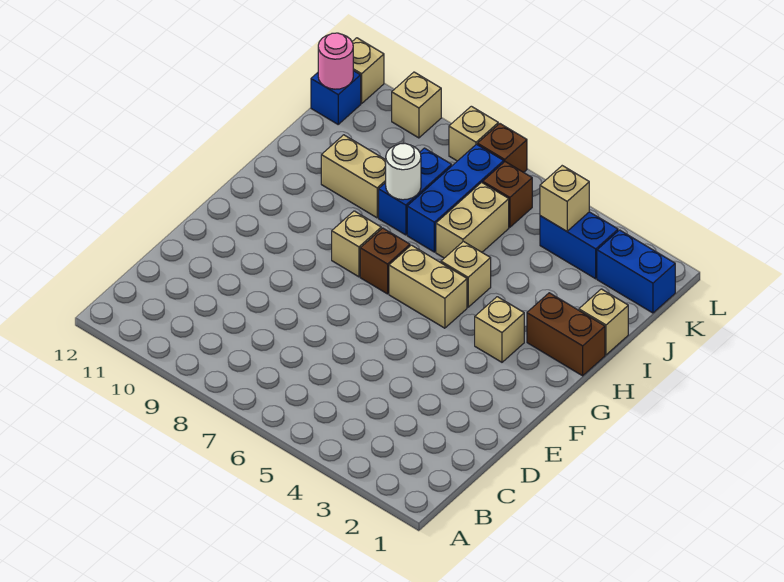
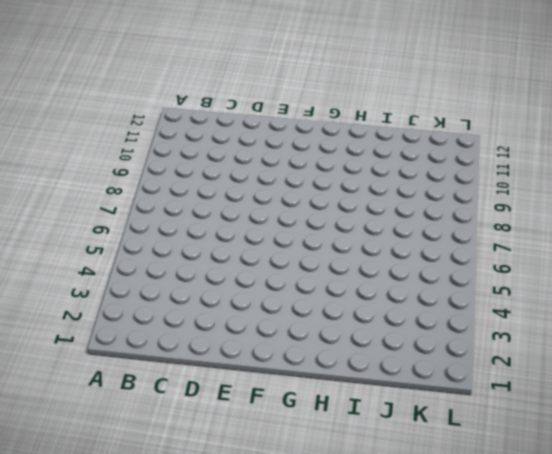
none -> tan 1x1 brick [475,297,524,362]
none -> tan 1x2 brick [389,245,467,328]
none -> brown 1x1 brick [360,228,410,294]

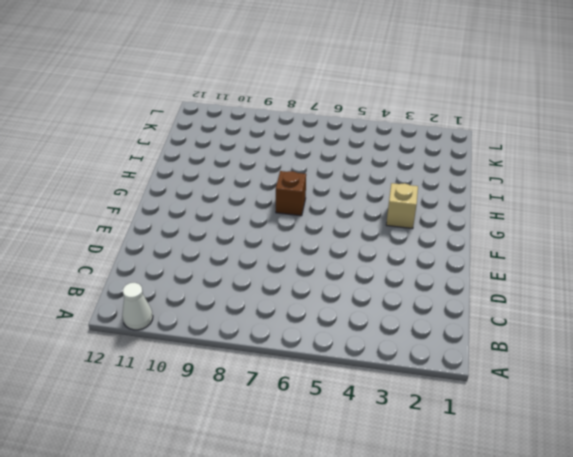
white 1x1 cone [122,283,153,330] -> none
none -> tan 1x2 brick [389,245,467,328]
none -> tan 1x1 brick [332,211,381,277]
none -> brown 1x2 brick [527,293,605,376]

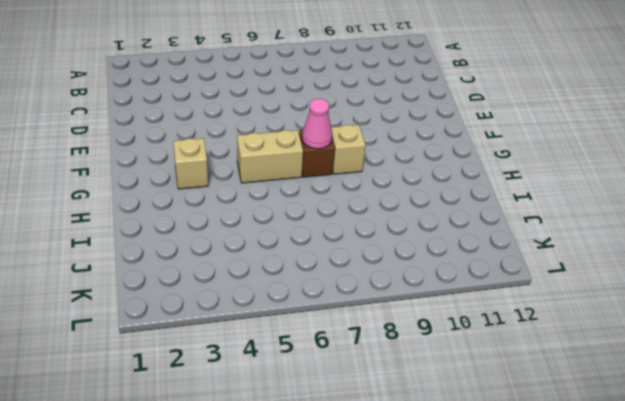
pink 1x1 cone [302,99,332,149] -> none
none -> brown 1x2 brick [527,293,605,376]
none -> tan 1x1 brick [441,241,491,307]
none -> tan 1x1 brick [579,289,628,355]

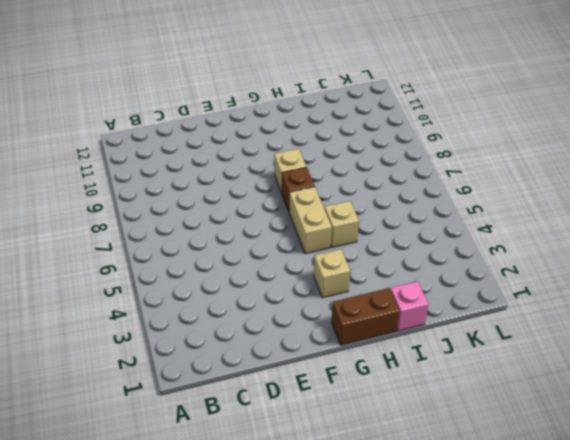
brown 1x2 brick [332,288,400,345] -> brown 1x2 brick turned to [527,293,605,376]
pink 1x1 brick [390,281,428,331] -> tan 1x1 brick [579,289,628,355]
none -> tan 1x2 brick [436,182,509,258]
none -> blue 1x3 brick [407,144,504,252]
none -> blue 1x2 brick [379,148,452,235]

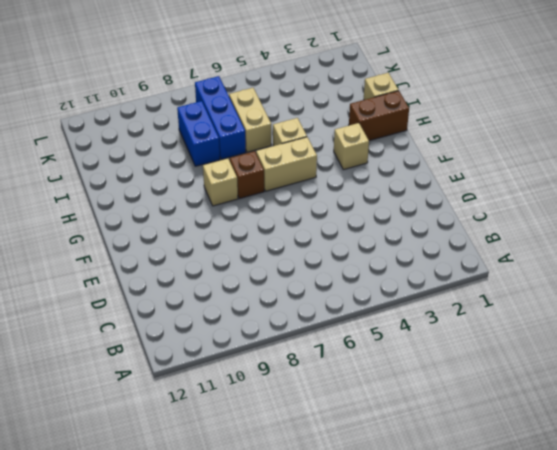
none -> tan 1x2 brick [321,135,386,218]
none -> blue 1x2 brick [597,230,675,313]
none -> blue 1x2 brick [540,212,618,279]

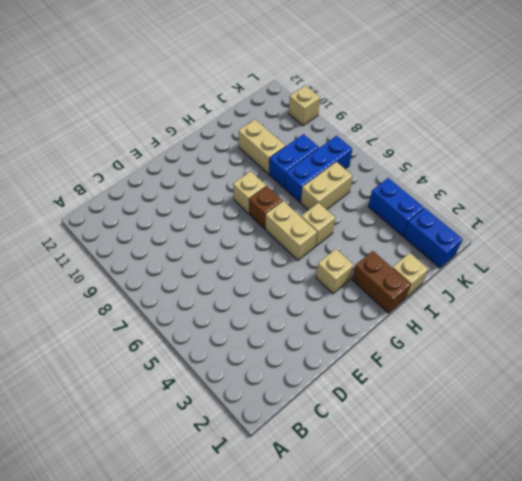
none -> brown 1x1 brick [483,162,532,227]
none -> blue 1x1 brick [311,71,361,124]
none -> brown 1x1 brick [478,124,527,172]

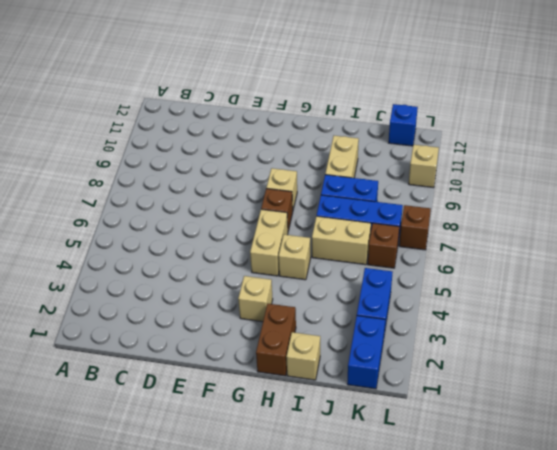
none -> tan 1x1 brick [449,106,498,161]
none -> tan 1x1 brick [352,38,384,104]
none -> white 1x1 round brick [386,144,421,200]

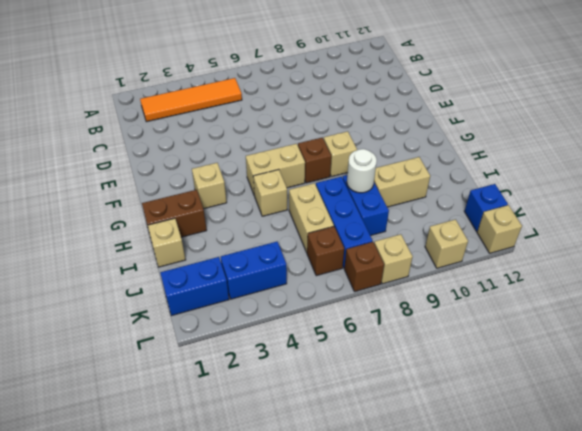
orange 1x4 tile [140,78,242,122] -> none
none -> tan 1x1 brick [540,166,589,231]
none -> pink 1x1 round brick [318,33,353,89]

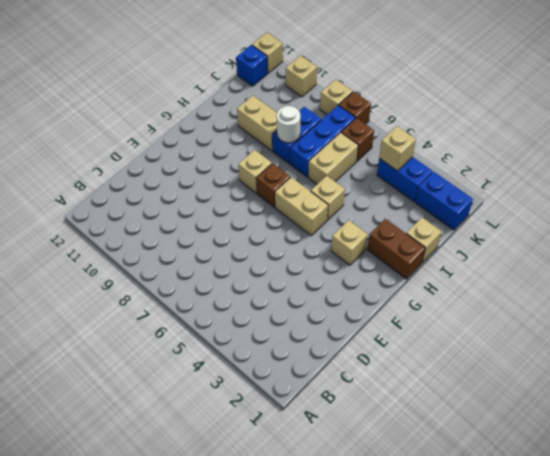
none -> pink 1x1 round brick [318,33,353,89]

